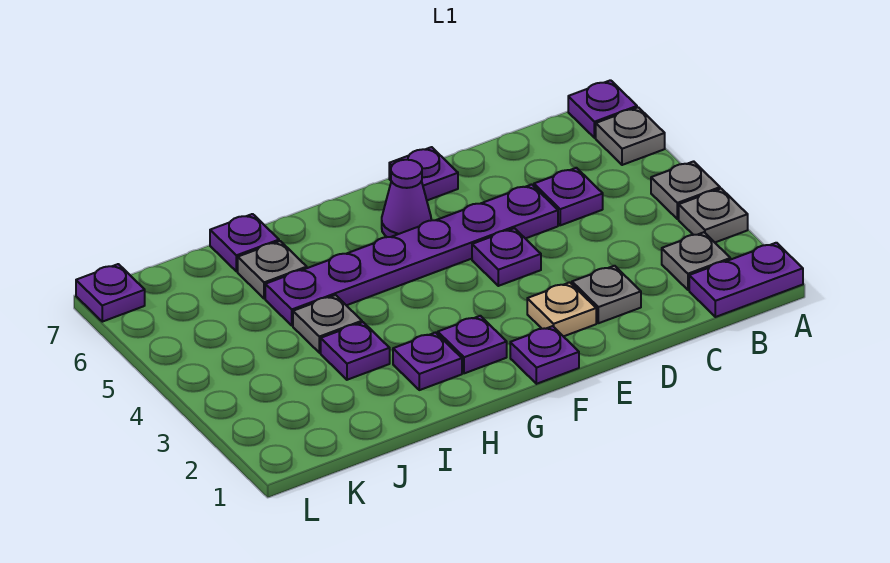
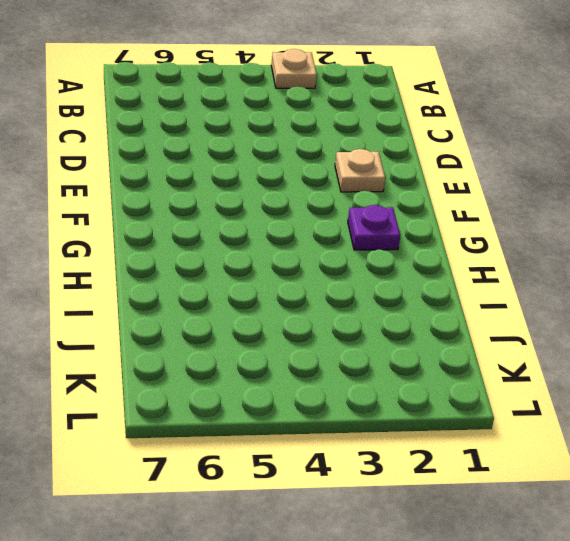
tan 1x1 plate [271,49,317,88] -> grey 1x1 plate [679,189,748,242]
none -> purple 1x2 plate [689,243,803,317]
none -> grey 1x1 plate [651,161,720,219]
none -> grey 1x1 plate [596,107,665,165]

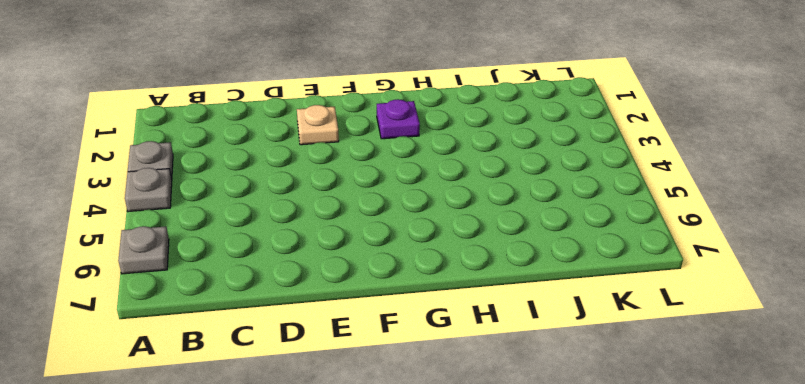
none -> purple 1x2 plate [689,243,803,317]
none -> purple 1x1 plate [568,80,637,138]
none -> grey 1x1 plate [662,232,730,290]

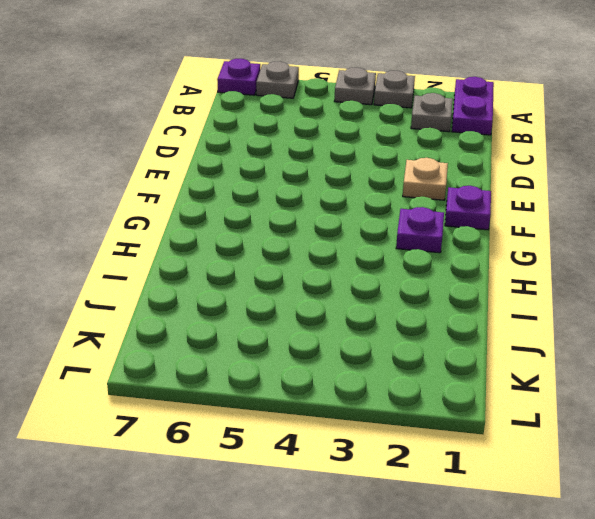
none -> purple 1x1 plate [534,168,603,225]
none -> grey 1x1 plate [572,266,641,323]
none -> purple 1x6 plate [265,184,558,326]

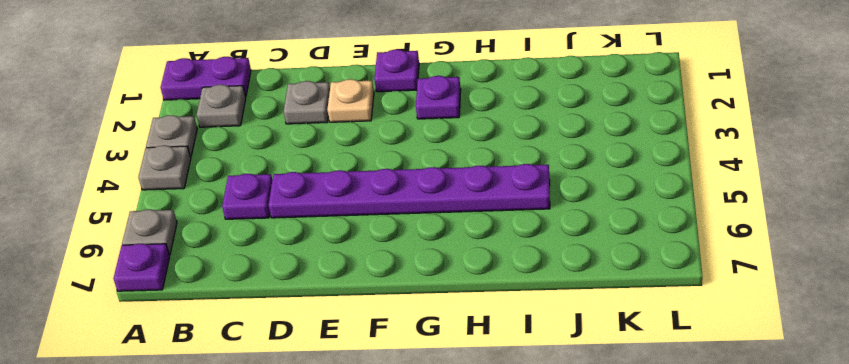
none -> purple 1x1 plate [472,228,541,286]
none -> purple 1x1 plate [389,147,458,200]
none -> purple 1x1 cone [382,160,431,237]

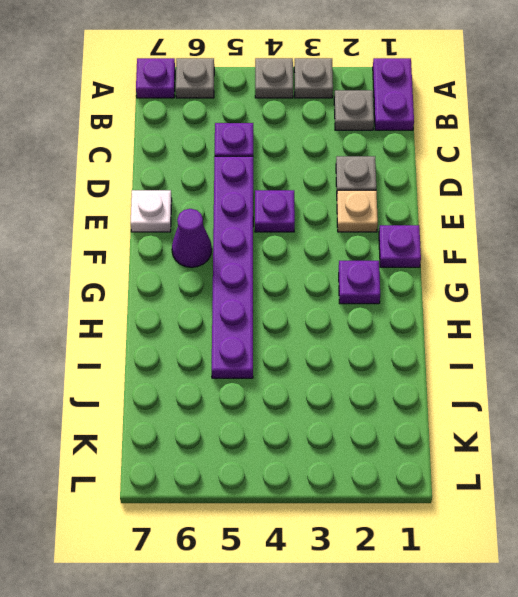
white 1x1 plate [131,190,172,232] -> purple 1x1 plate [389,147,458,200]
none -> purple 1x1 plate [393,333,462,390]
none -> purple 1x1 plate [321,322,390,380]
none -> grey 1x1 plate [293,295,362,353]

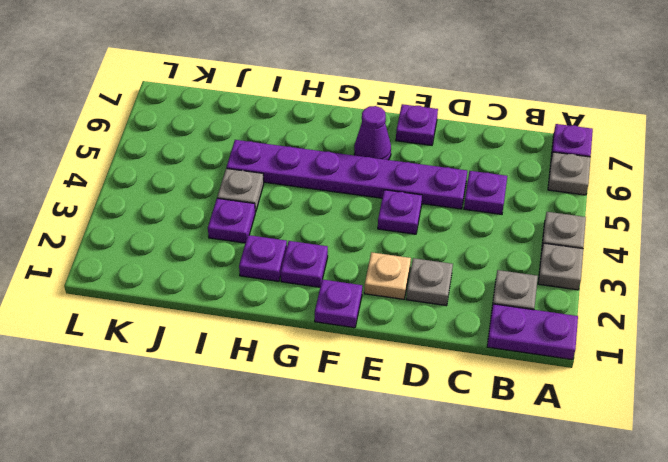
none -> grey 1x1 plate [238,241,307,299]
none -> purple 1x1 plate [210,214,279,272]
none -> purple 1x1 plate [76,264,145,322]

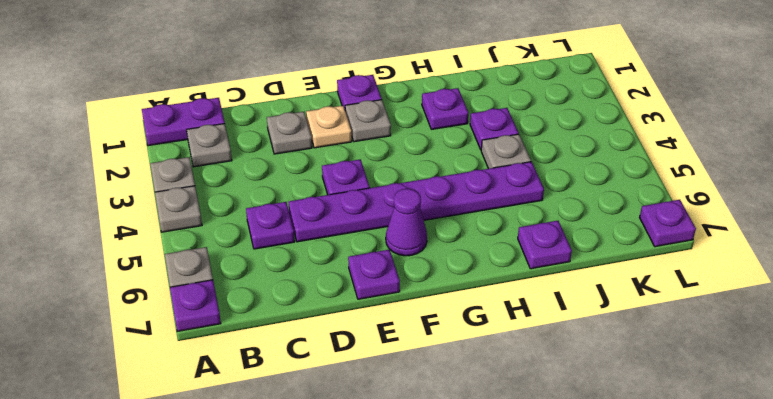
grey 1x1 plate [345,100,391,142] -> grey 1x1 plate moved to [238,241,307,299]
none -> purple 1x1 plate [438,316,507,373]

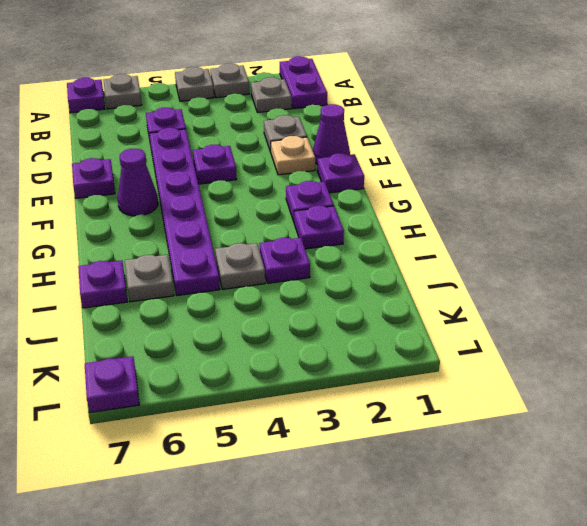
purple 1x1 cone [313,104,350,165] -> none

